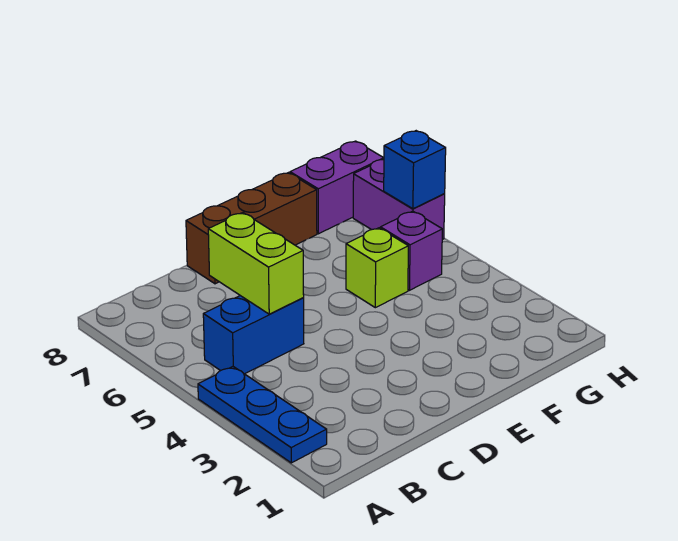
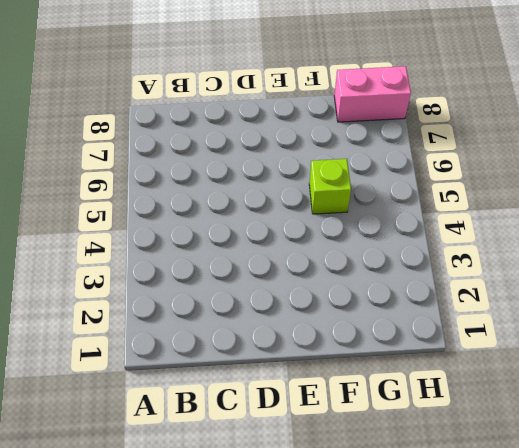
pink 1x2 brick [334,66,411,122] -> purple 1x2 brick [290,141,384,234]
none -> blue 1x3 plate [198,367,327,463]
none -> blue 1x2 brick [203,296,304,374]

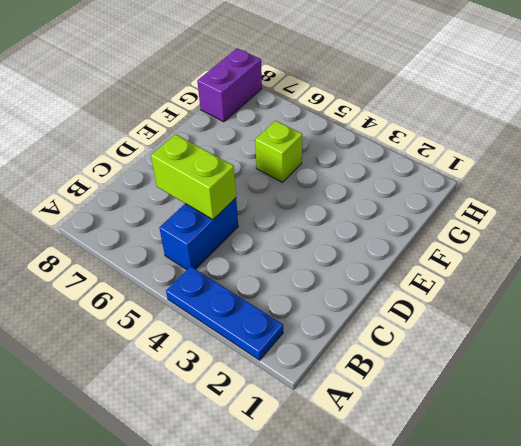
none -> brown 1x3 brick [186,173,317,284]
none -> purple 1x1 brick [380,211,442,290]

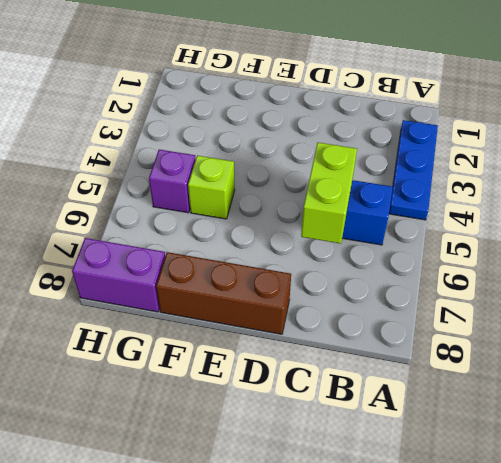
none -> purple 1x2 brick [353,159,445,240]
none -> blue 1x1 brick [384,131,446,209]

